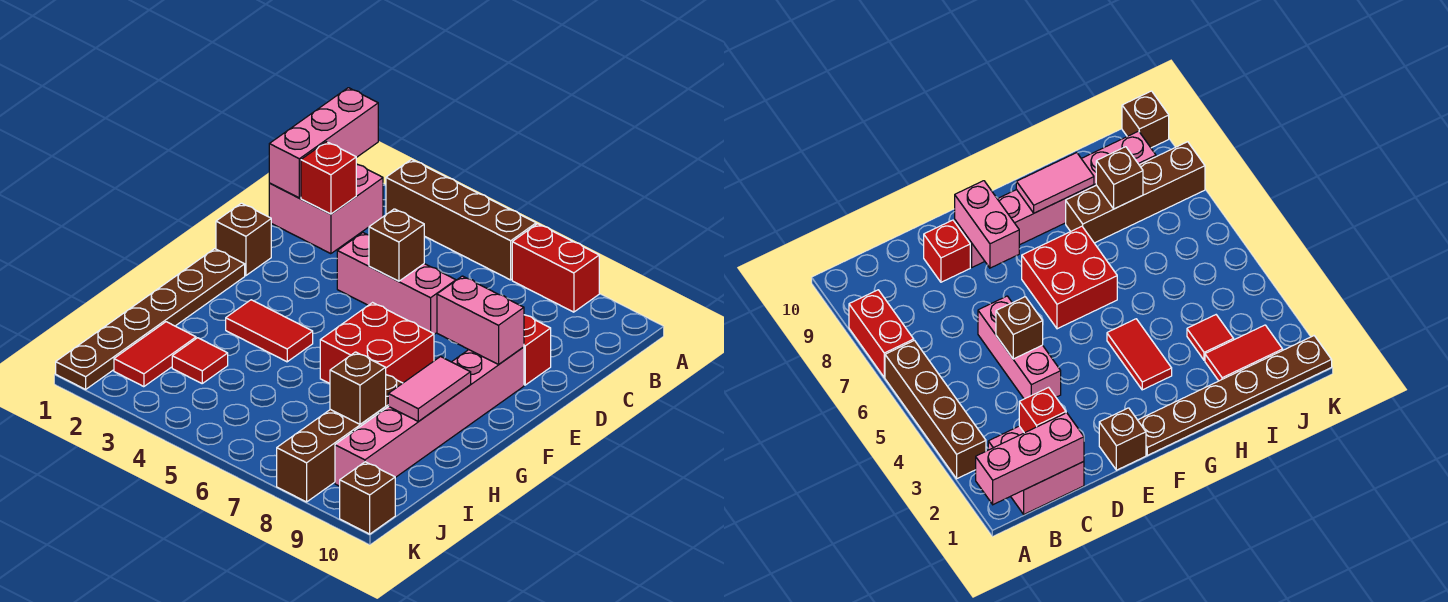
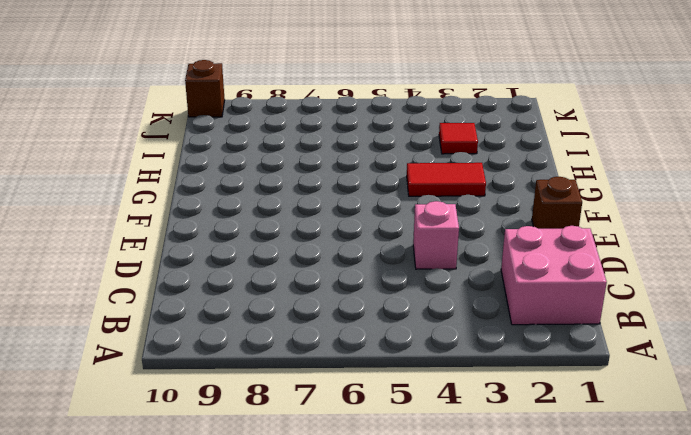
pink 1x1 brick [413,201,459,269] -> pink 1x3 brick [337,233,456,334]
none -> brown 1x4 brick [386,159,536,280]
none -> red 1x2 brick [512,224,599,312]
none -> red 1x1 brick [524,315,551,385]

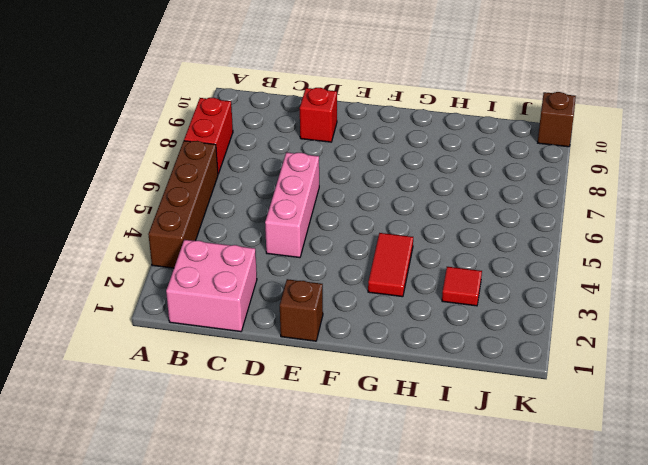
none -> pink 1x6 brick [335,347,524,486]
none -> brown 1x6 plate [56,249,245,389]
none -> red 2x2 brick [320,303,434,383]

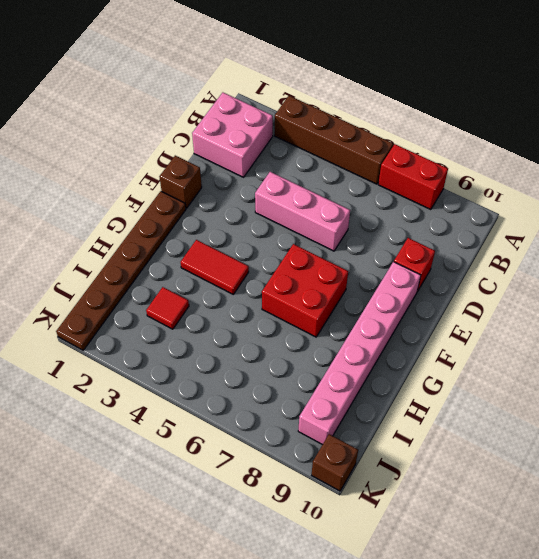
none -> brown 1x4 brick [277,375,402,502]
none -> red 1x2 tile [114,322,196,387]
none -> pink 1x3 brick [269,88,378,198]

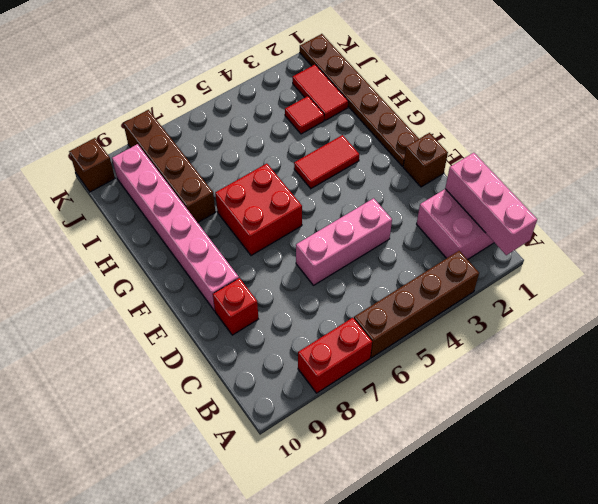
none -> red 1x1 brick [301,142,356,214]
none -> brown 1x1 brick [369,209,424,281]
none -> pink 1x2 brick [437,276,524,364]

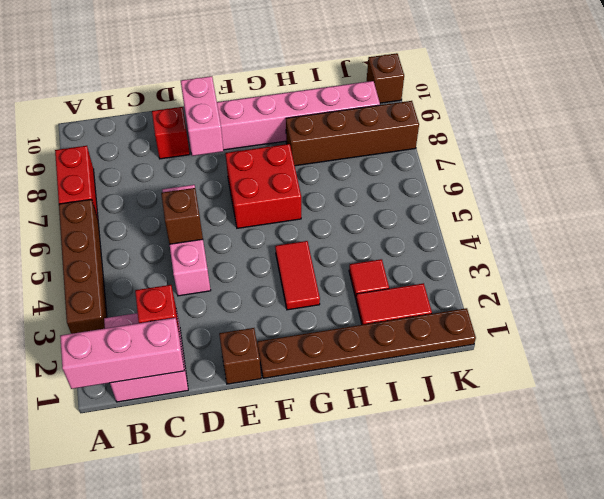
none -> pink 1x2 tile [388,357,471,422]
none -> brown 1x1 brick [330,352,386,424]

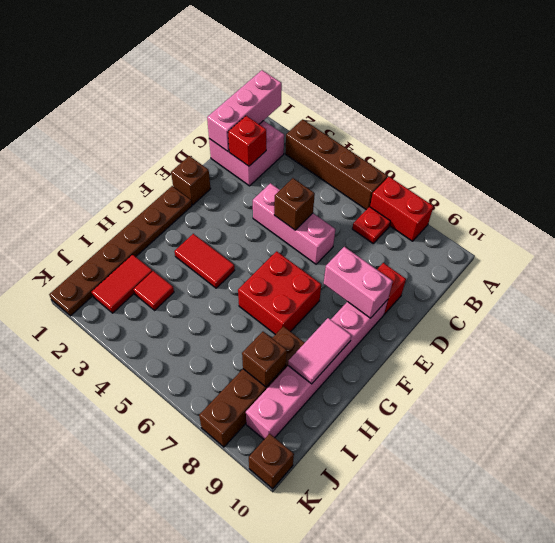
red 1x1 plate [352,207,391,243] -> none

